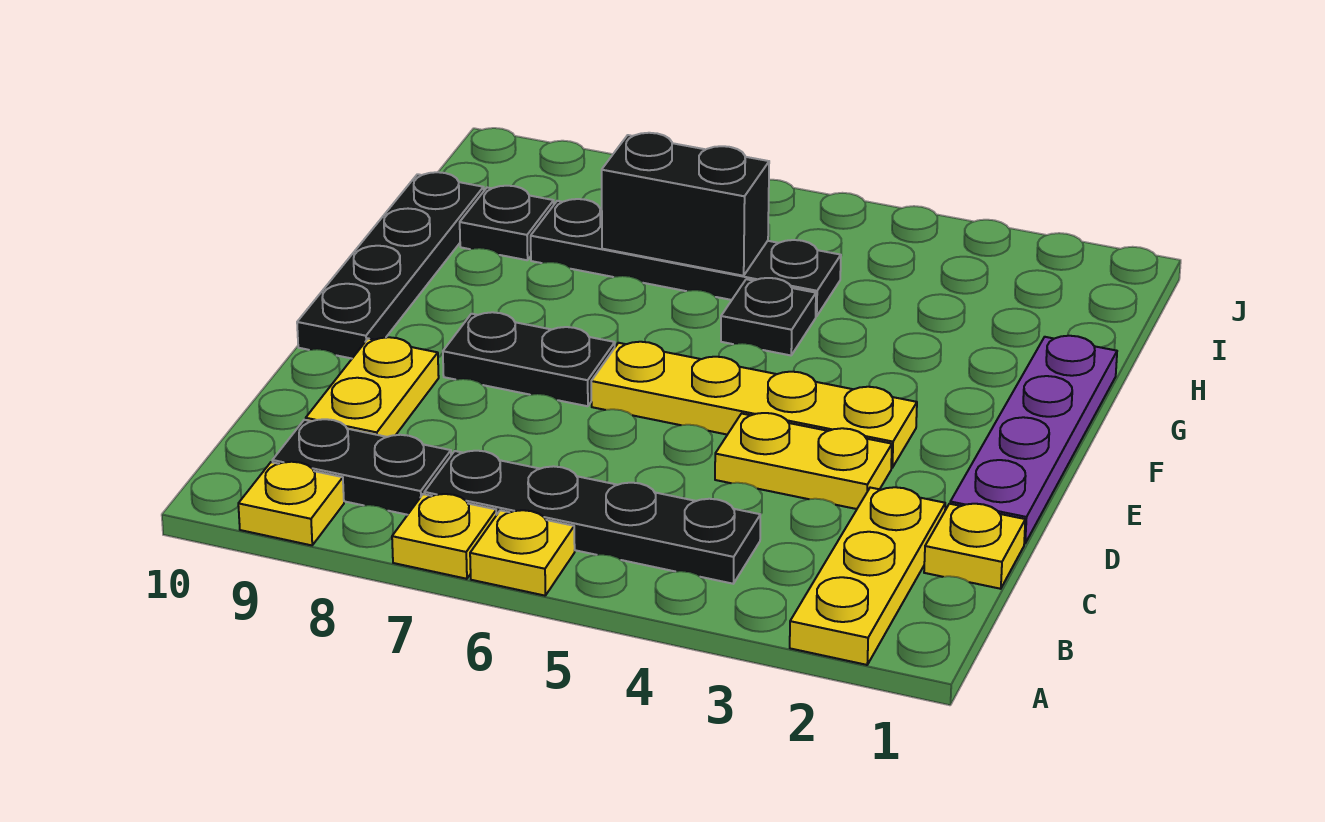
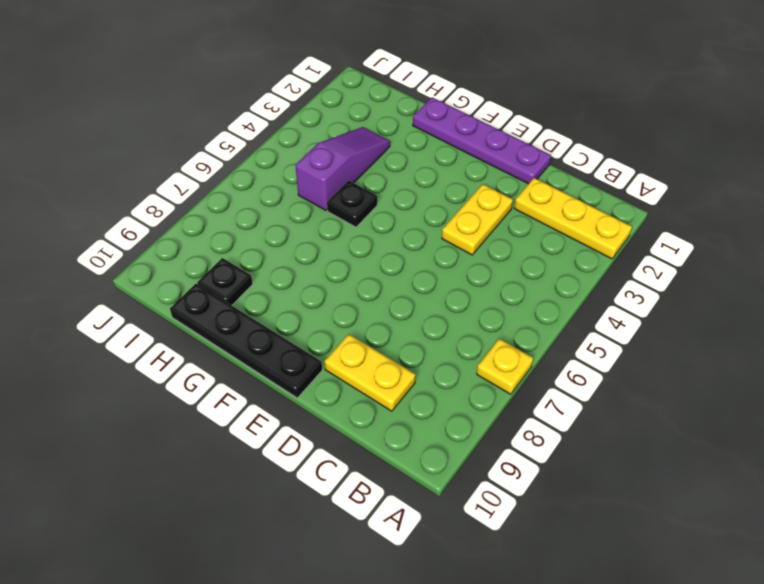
purple 1x3 slope [295,127,390,210] -> black 1x4 plate [531,199,841,316]
none -> yellow 1x1 plate [470,510,575,596]
none -> yellow 1x1 plate [238,462,344,545]
none -> black 1x4 plate [424,451,760,584]

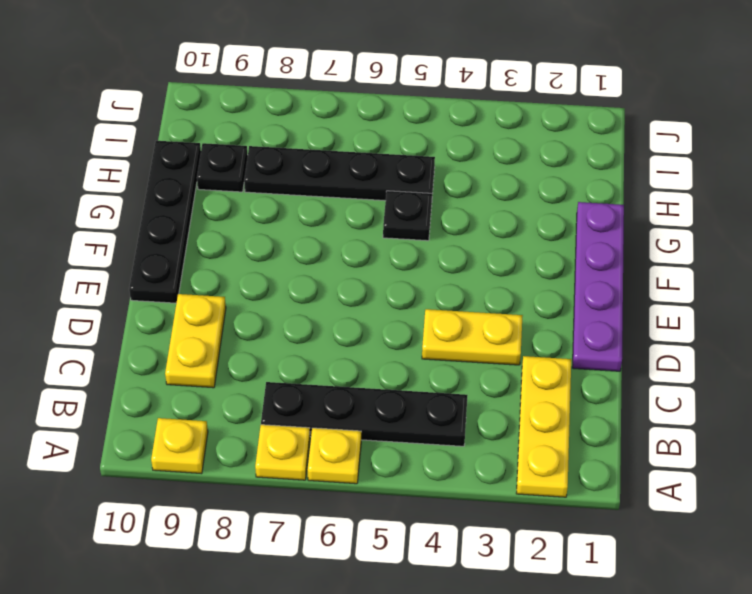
none -> black 1x2 plate [272,419,451,515]
none -> yellow 1x1 plate [924,504,1025,589]
none -> yellow 1x4 plate [591,342,917,468]

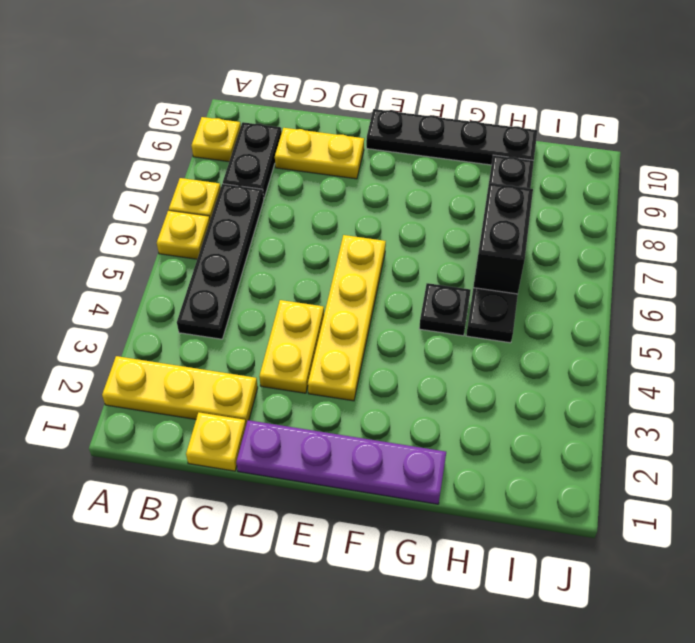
none -> black 1x2 plate [443,312,615,406]

